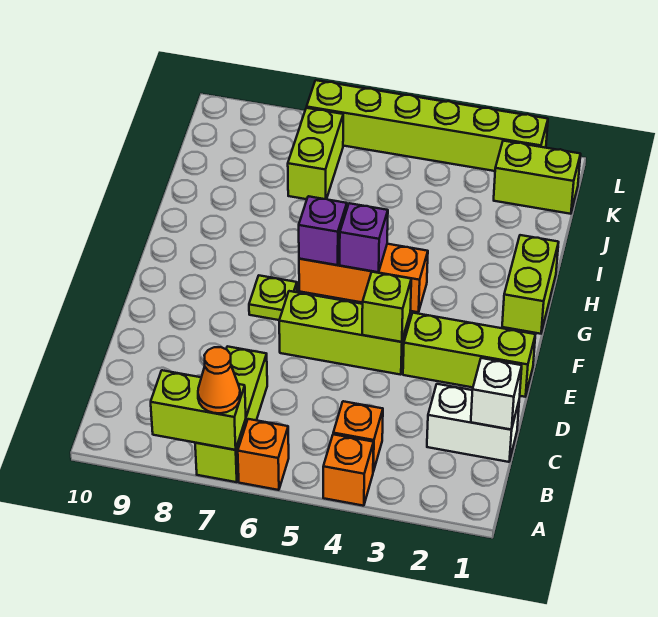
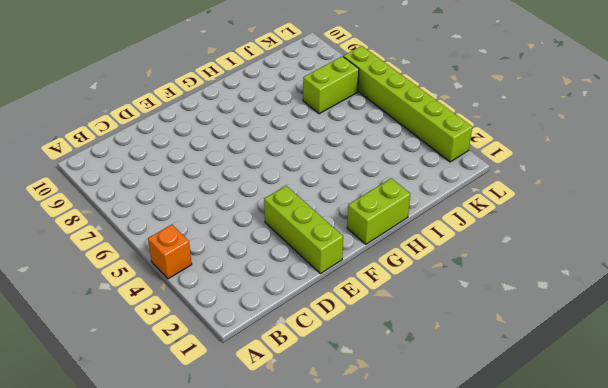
none -> orange 1x1 brick [238,419,289,490]
none -> lime 1x3 brick [195,346,267,482]
none -> orange 1x1 brick [333,401,383,472]

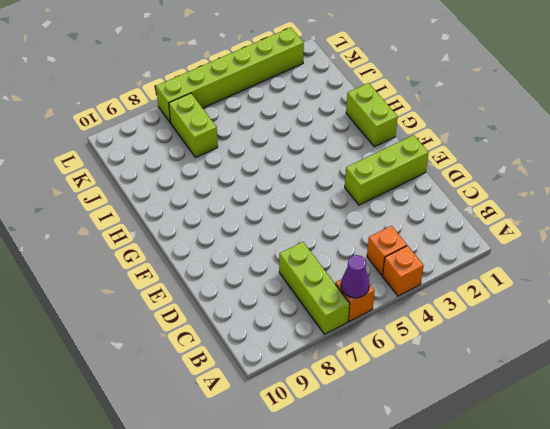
purple 1x1 cone [341,255,369,298] -> none
none -> white 1x2 brick [427,384,519,462]
none -> lime 1x3 brick [279,291,410,375]
none -> lime 1x1 plate [249,276,297,320]

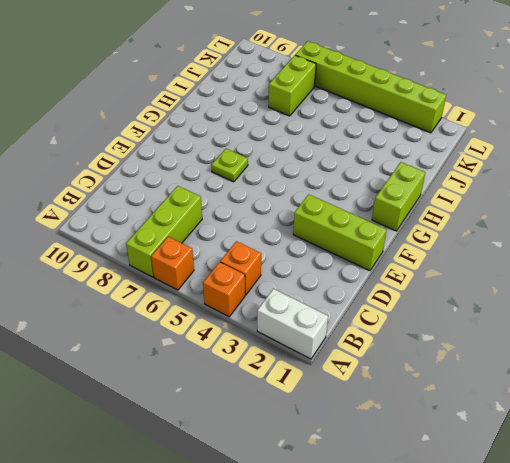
white 1x2 brick [257,289,328,359] -> white 1x2 brick moved to [427,384,519,462]
none -> lime 1x3 brick [279,291,410,375]
none -> orange 1x3 brick [299,244,428,312]
none -> lime 1x2 brick [494,141,581,214]

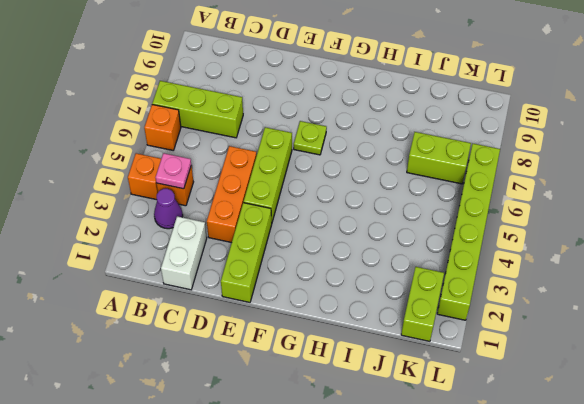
purple 1x1 cone [154,189,183,229] -> none
pink 1x1 plate [155,153,191,189] -> none
orange 1x3 brick [207,146,257,243] -> orange 1x3 brick moved to [299,244,428,312]
none -> lime 1x2 brick [502,235,559,334]
none -> lime 1x2 brick [151,370,246,450]
none -> white 1x1 brick [471,358,522,430]

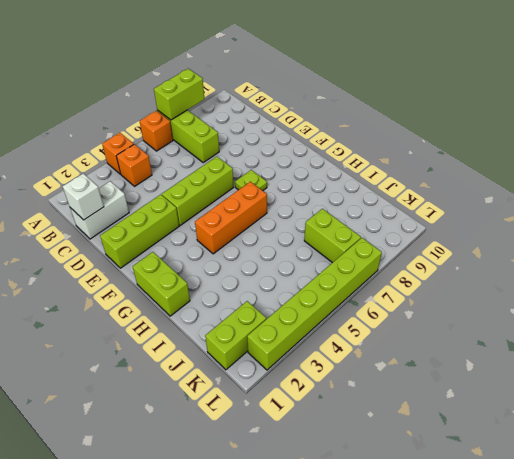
none -> lime 1x1 brick [362,272,411,342]
none -> purple 1x1 brick [340,203,388,272]
none -> purple 1x1 brick [299,196,347,265]

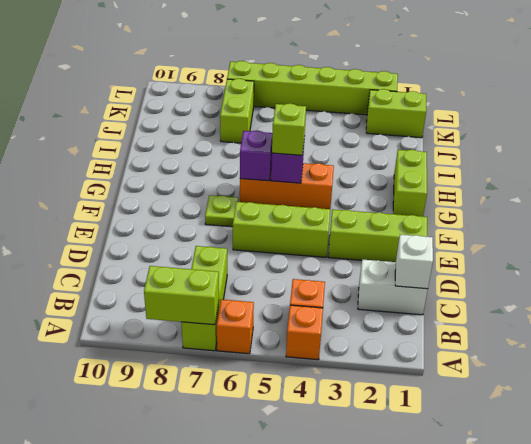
lime 1x1 brick [272,103,306,155] -> lime 1x1 brick moved to [362,272,411,342]
none -> orange 1x1 cone [198,347,240,413]

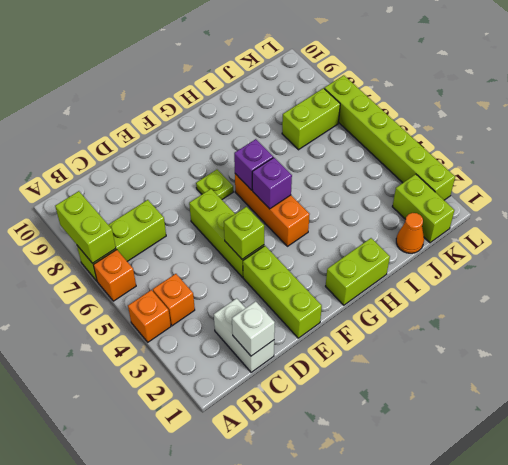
orange 1x1 cone [396,213,424,253] -> orange 1x1 cone moved to [198,347,240,413]

